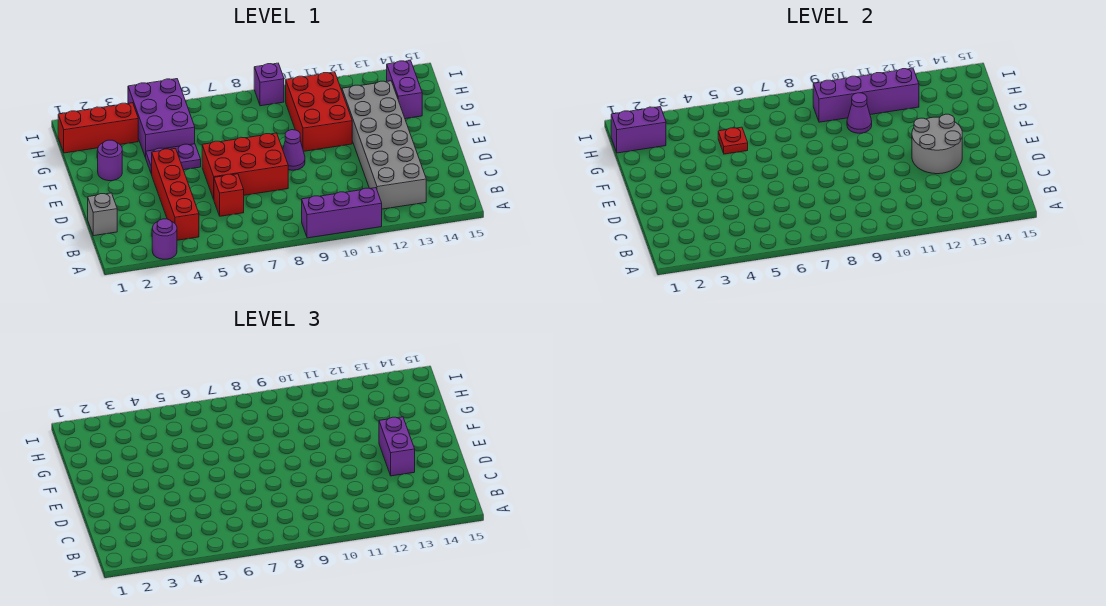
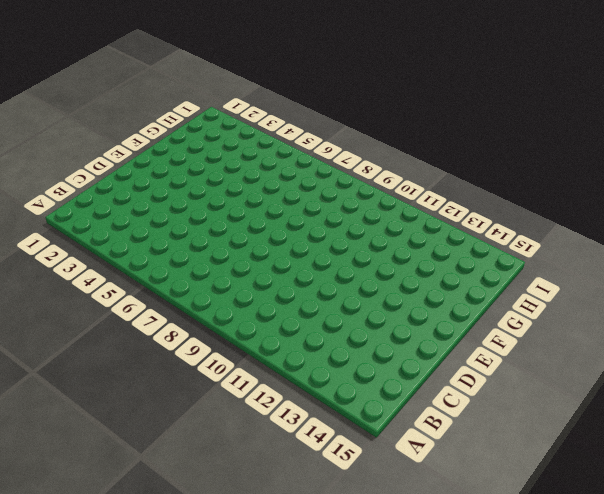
none -> purple 1x1 round brick [152,219,177,259]
none -> purple 1x3 brick [302,188,382,238]
none -> red 1x4 brick [152,149,199,240]

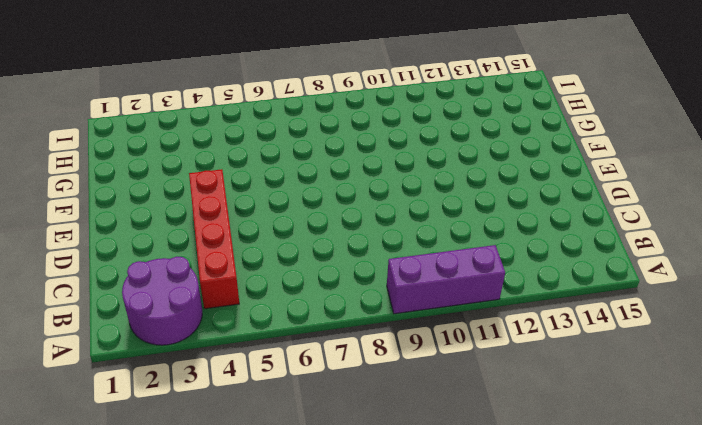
purple 2x2 round brick [122,256,202,345] -> purple 1x1 round brick [152,219,177,259]
none -> grey 2x6 brick [342,81,426,209]
none -> grey 1x1 brick [88,193,117,236]
none -> red 1x1 brick [214,174,244,216]

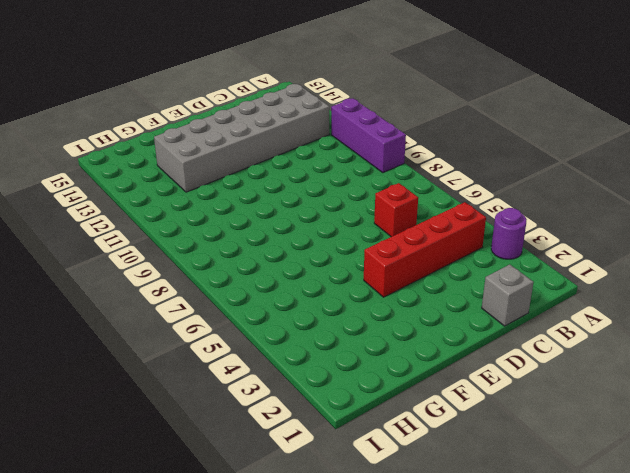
none -> red 2x3 brick [202,133,288,199]
none -> purple 1x1 cone [283,130,305,170]
none -> purple 1x1 round brick [98,140,122,181]

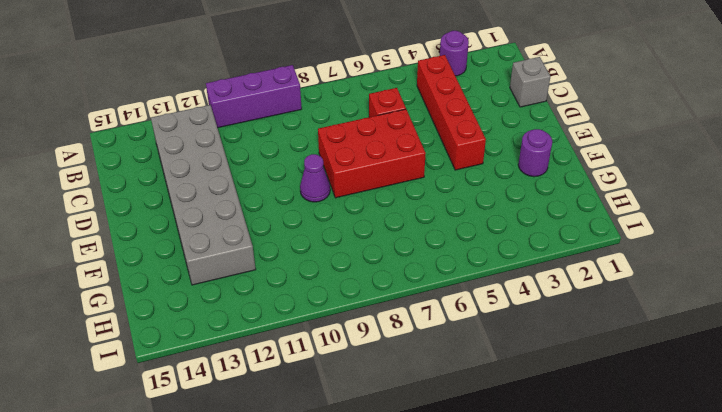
none -> purple 1x2 plate [146,144,201,174]
none -> red 2x3 brick [286,72,352,151]
none -> purple 2x3 brick [128,79,195,158]

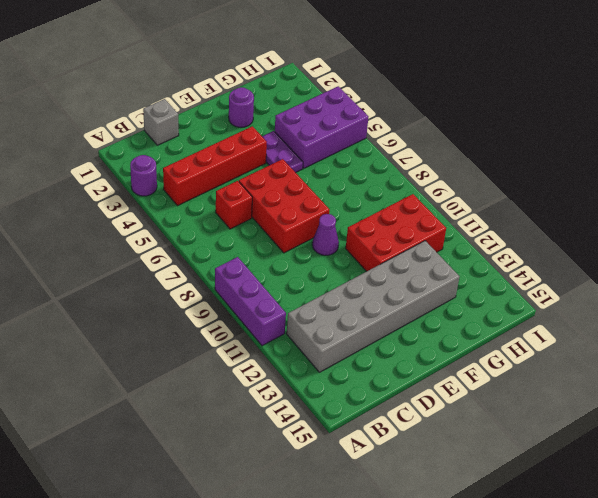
none -> purple 1x2 brick [387,61,422,119]
none -> red 1x3 brick [58,103,138,153]
none -> purple 1x1 brick [254,63,284,106]

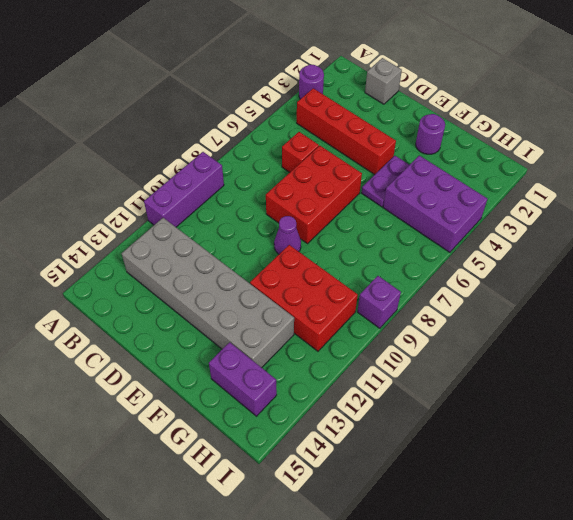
none -> red 1x3 brick [58,103,138,153]
none -> grey 2x2 round brick [912,114,962,174]
none -> red 1x1 plate [718,127,748,154]

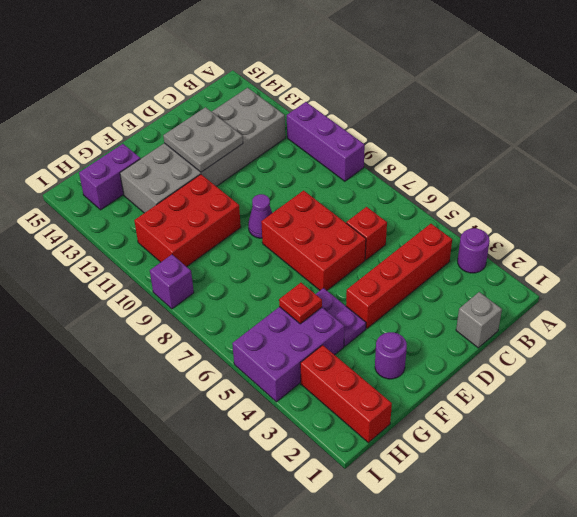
grey 2x2 plate [163,107,243,172] -> grey 2x2 round brick [912,114,962,174]
none -> purple 1x1 cone [847,93,872,133]
none -> purple 1x2 brick [611,107,666,153]
none -> purple 1x4 brick [813,68,919,122]

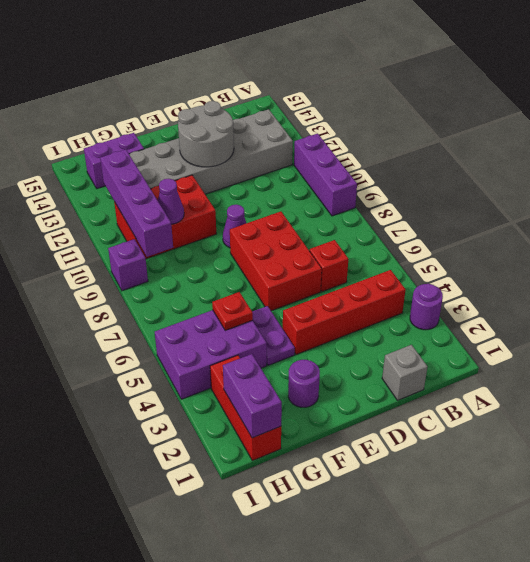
none -> purple 1x2 brick [379,417,415,476]

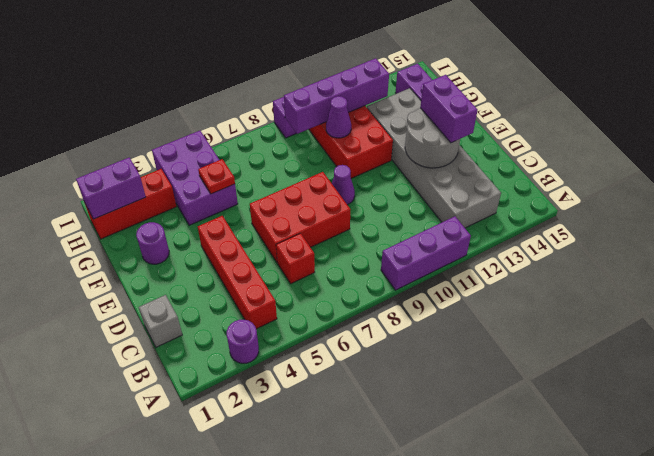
none -> purple 1x2 plate [146,144,201,174]

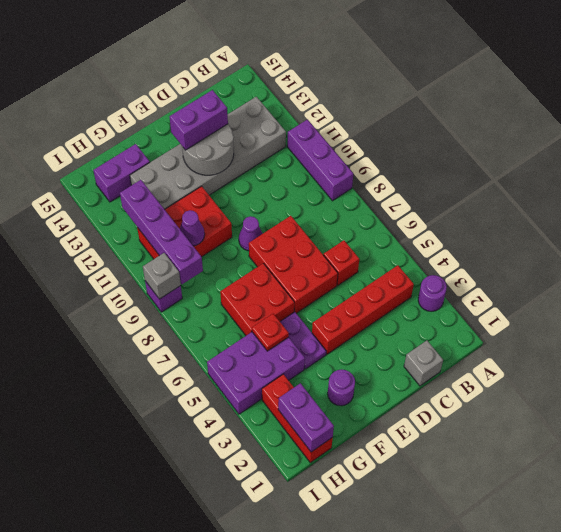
red 2x2 brick [220,263,294,335] -> none
grey 1x1 brick [143,253,181,299] -> none

